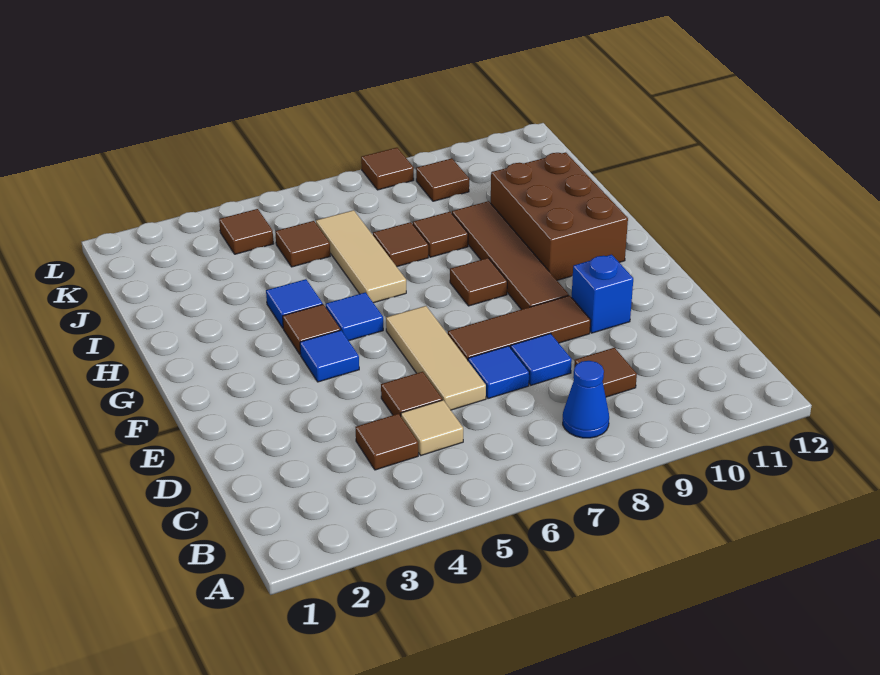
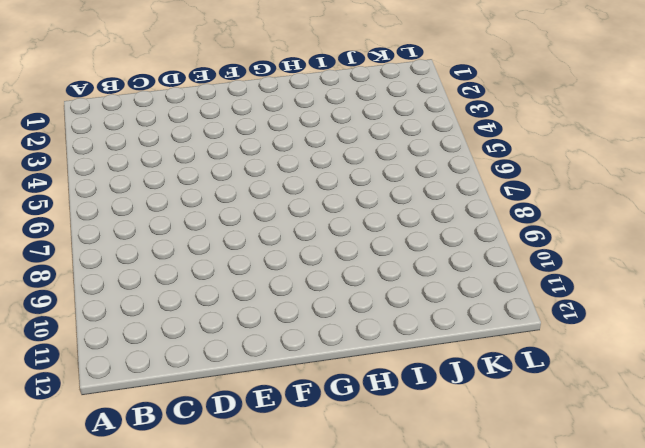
none -> blue 1x1 cone [563,361,609,438]
none -> brown 1x1 tile [355,414,418,470]
none -> tan 1x1 tile [401,400,463,455]

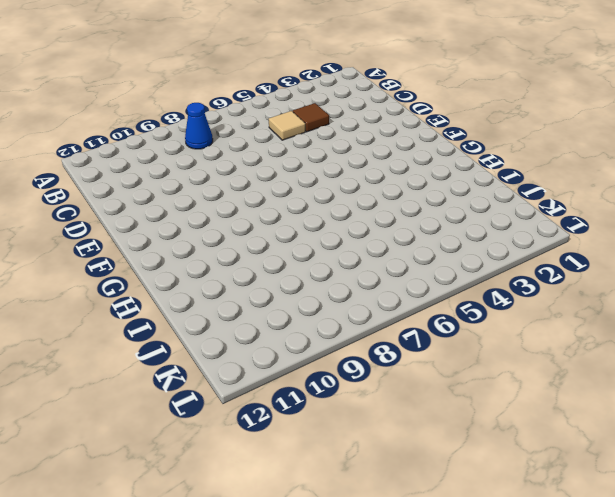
none -> brown 1x1 tile [574,348,637,397]
none -> brown 1x1 tile [381,372,442,416]
none -> tan 1x3 tile [386,306,486,410]

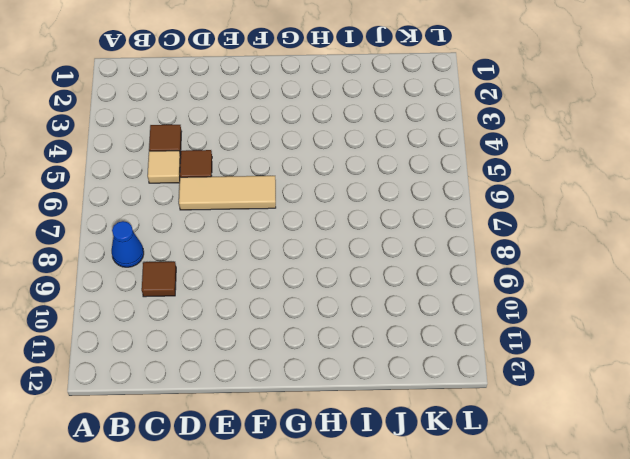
none -> blue 1x1 tile [468,346,529,399]
none -> blue 1x1 tile [511,333,572,385]
none -> brown 1x3 tile [448,295,591,360]

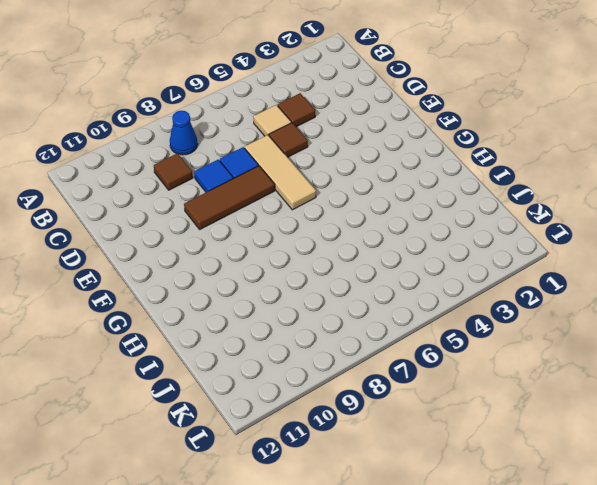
none -> blue 1x1 brick [572,255,633,333]
none -> blue 1x1 tile [300,330,359,382]
none -> brown 1x4 tile [452,201,569,310]

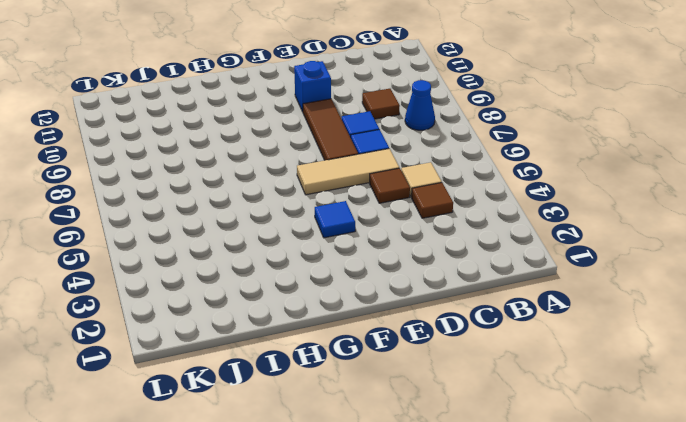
none -> brown 1x4 tile [452,201,569,310]
none -> brown 1x1 tile [283,304,340,355]
none -> blue 1x1 tile [325,292,383,341]

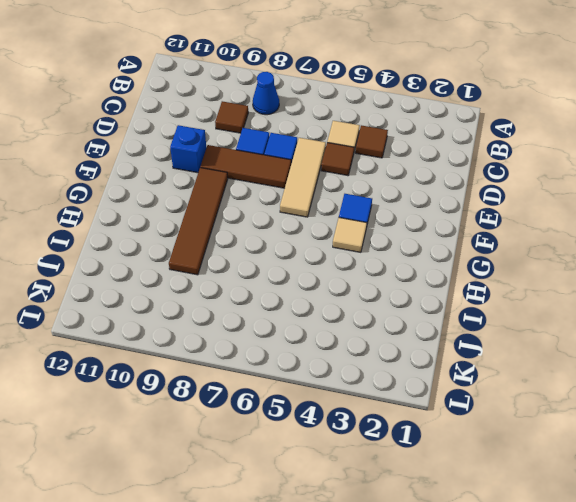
tan 1x1 tile [333,218,367,252] -> brown 1x1 tile [283,304,340,355]
none -> blue 1x1 tile [325,292,383,341]
none -> brown 1x1 tile [450,258,507,306]
none -> brown 2x3 brick [491,152,628,280]

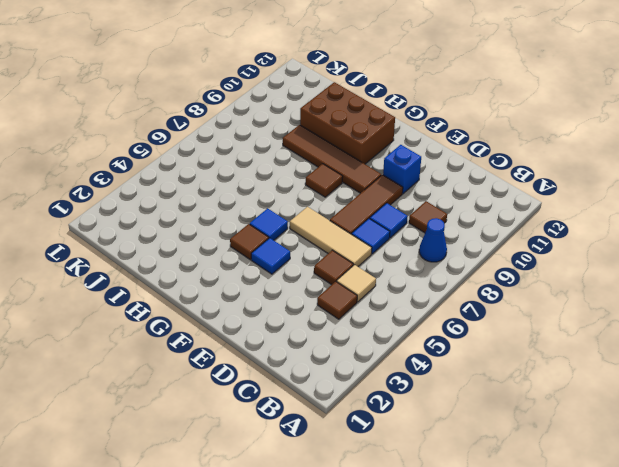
none -> blue 1x1 tile [266,279,323,328]
none -> tan 1x3 tile [316,210,406,303]
none -> brown 1x1 tile [373,222,428,267]

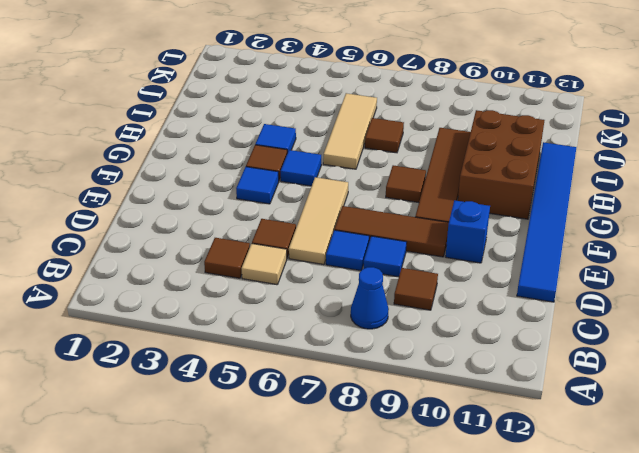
blue 1x6 tile [517,142,576,302] -> none
none -> brown 1x1 tile [413,212,468,257]
none -> brown 1x1 tile [275,221,330,267]
none -> brown 1x1 tile [219,209,274,254]

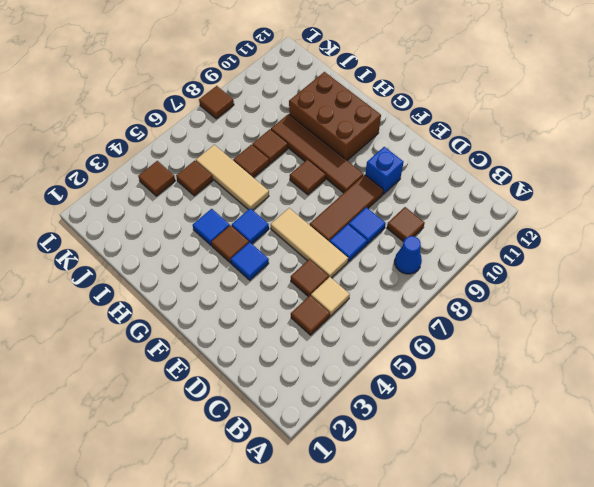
none -> brown 1x1 tile [416,158,469,201]

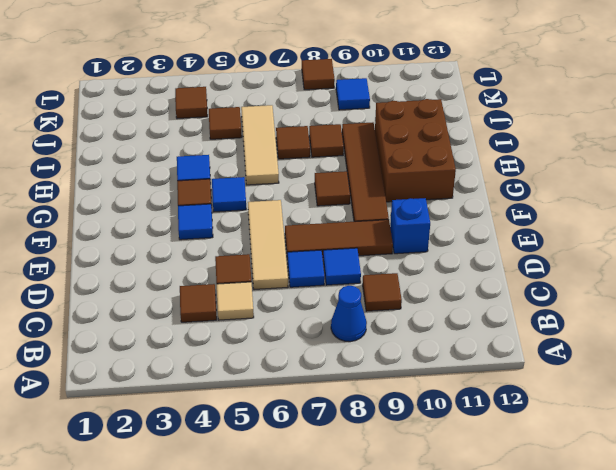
blue 1x1 tile [336,78,370,110] -> brown 1x1 tile [416,158,469,201]

